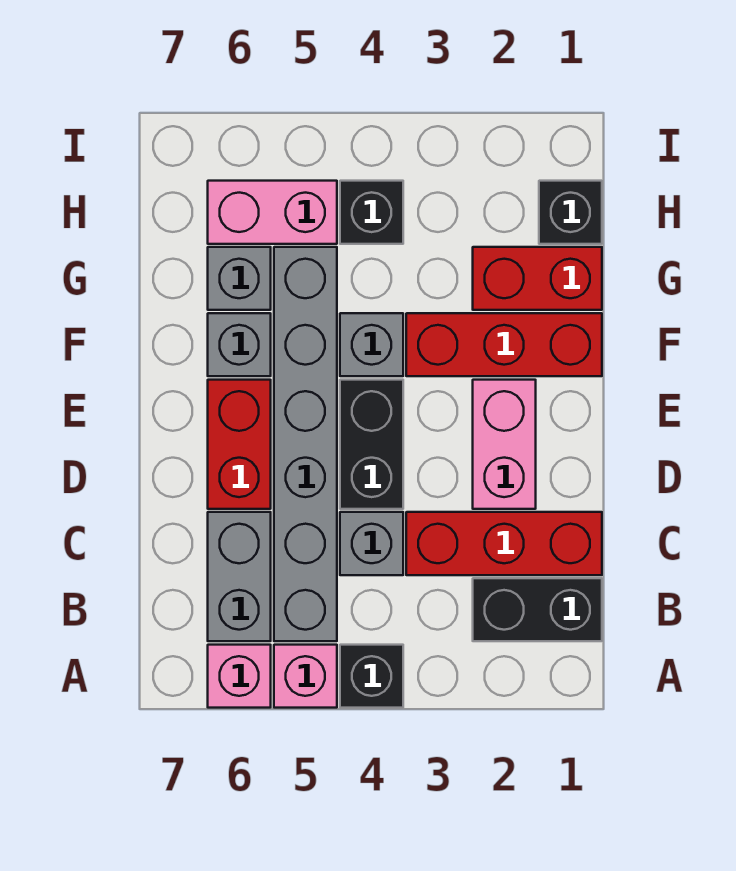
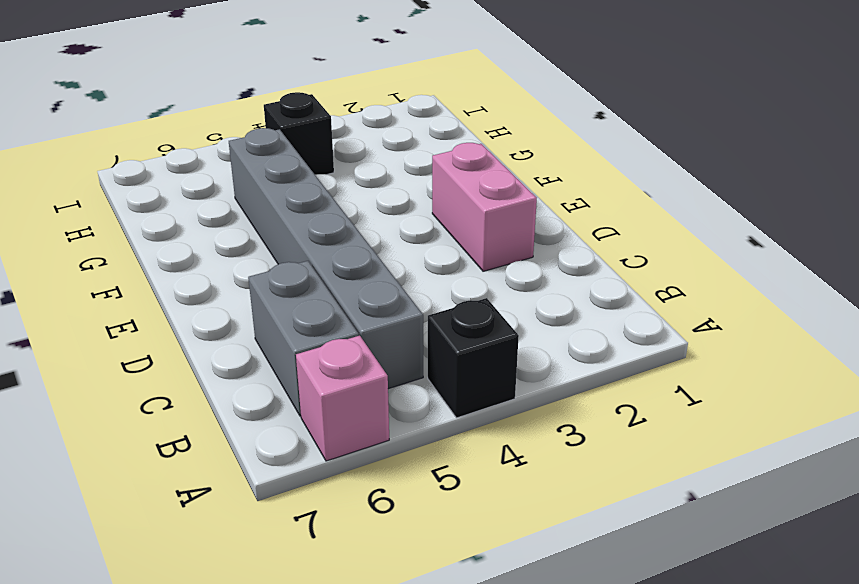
none -> pink 1x1 brick [274,645,337,708]
none -> black 1x2 brick [473,578,602,641]
none -> red 1x3 brick [406,512,602,575]

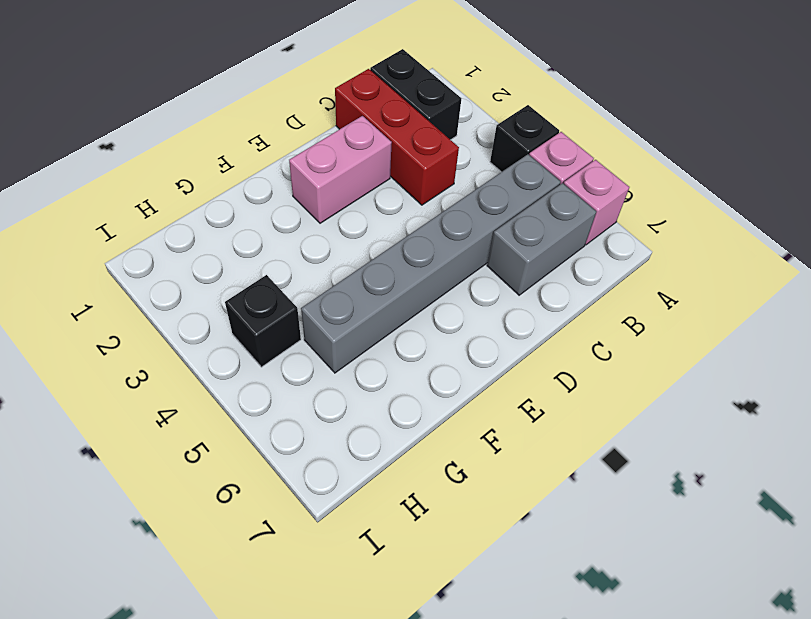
none -> grey 1x1 brick [340,512,403,575]
none -> black 1x2 brick [340,380,403,509]
none -> red 1x2 brick [208,380,271,509]

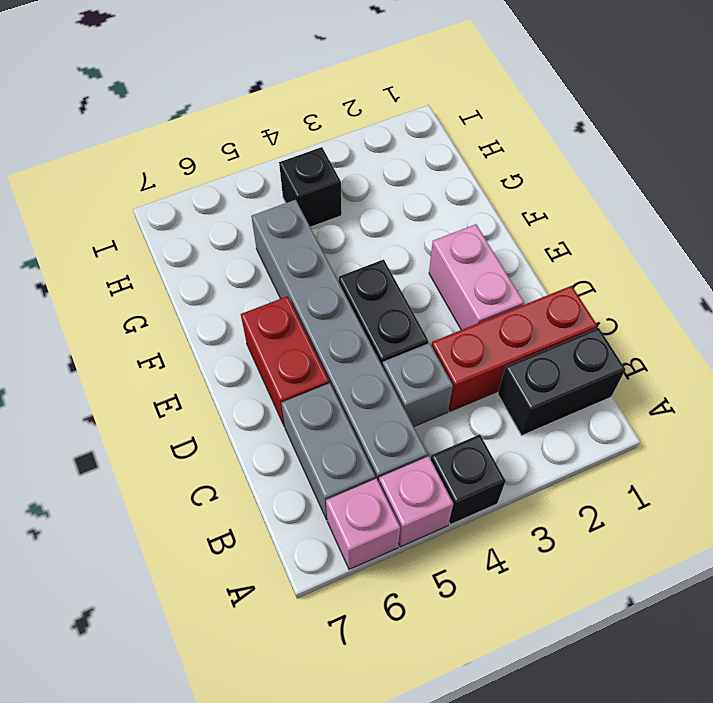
none -> red 1x3 brick [406,313,602,376]
none -> grey 1x1 brick [340,313,403,376]
none -> grey 1x1 brick [208,313,271,376]

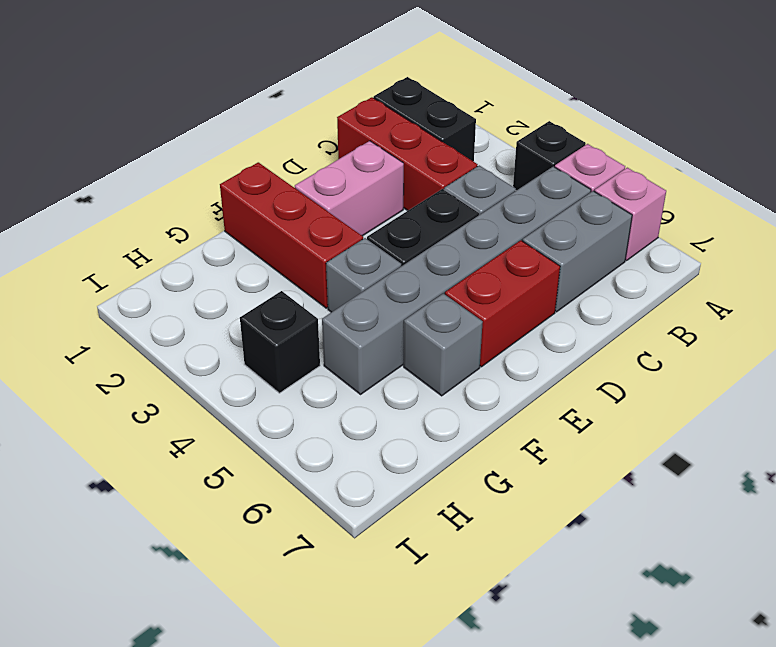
none -> red 1x2 brick [473,247,602,310]
none -> grey 1x1 brick [208,247,271,310]
none -> black 1x1 brick [539,181,602,244]

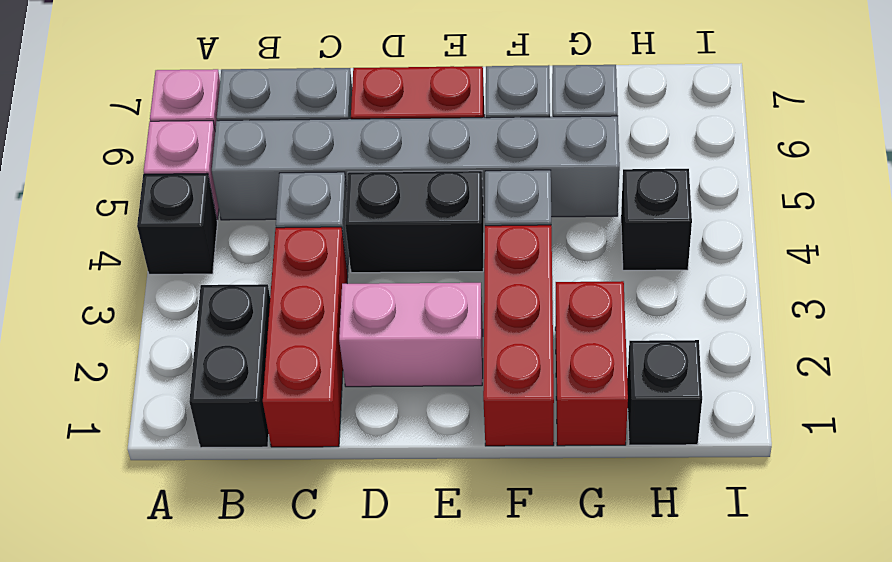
none -> pink 1x2 brick [208,181,337,244]

